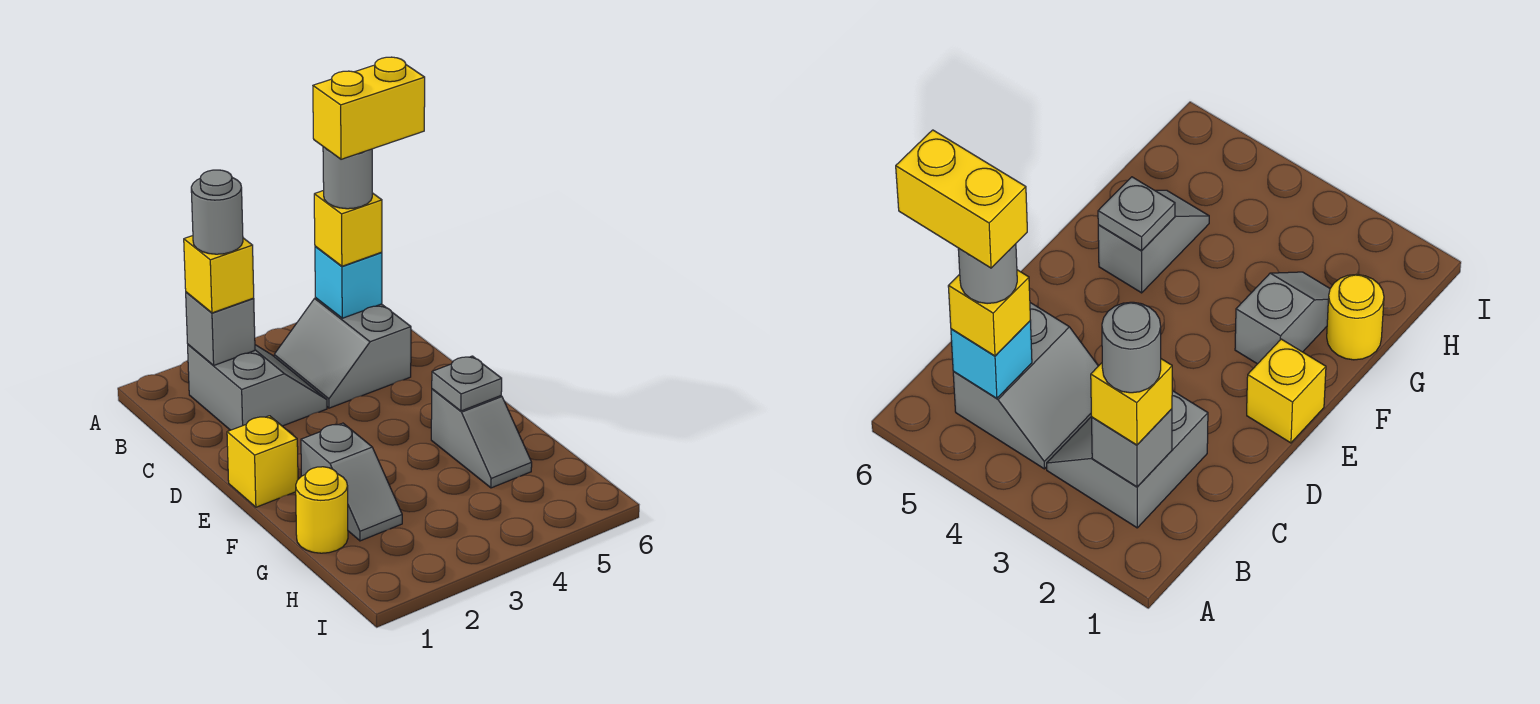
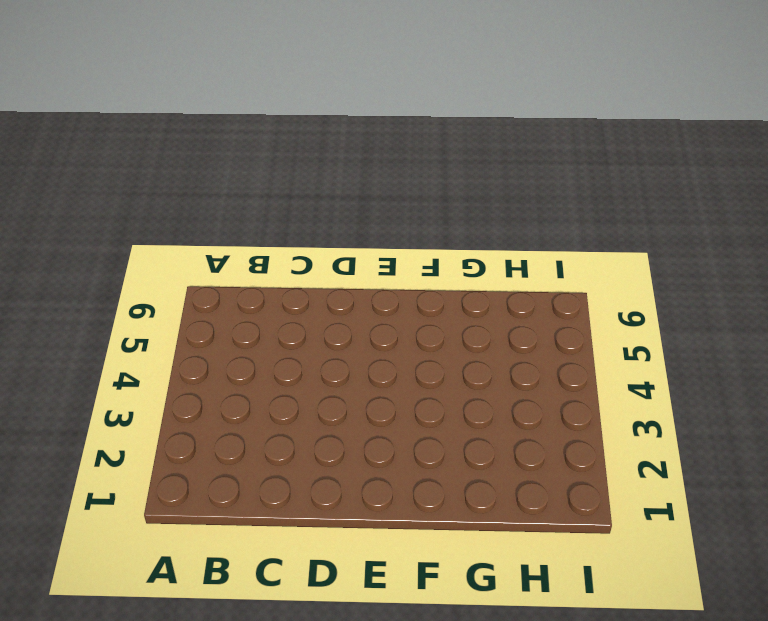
none -> grey 2x2 slope [188,345,327,430]
none -> grey 2x2 slope [274,298,411,408]
none -> yellow 1x1 brick [227,416,298,507]

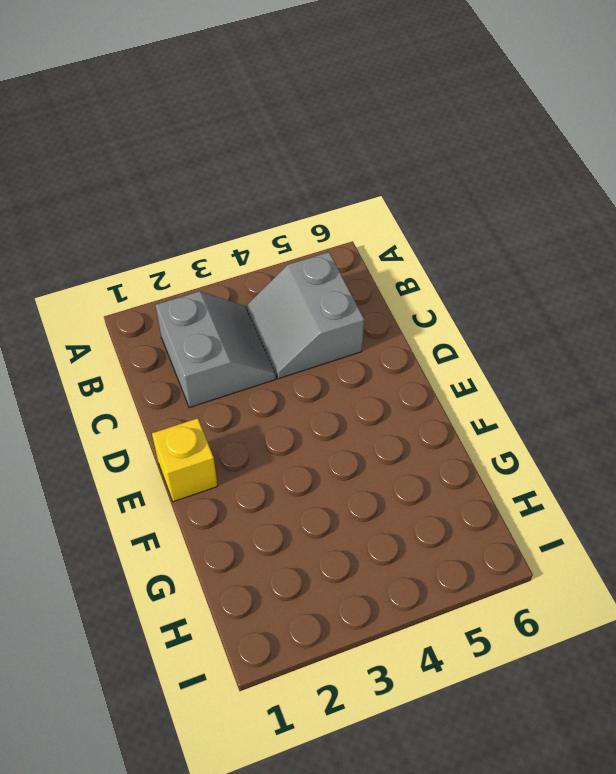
none -> grey 1x2 slope [301,423,402,541]
none -> grey 1x2 slope [431,389,532,488]
none -> yellow 1x1 round brick [296,467,348,553]

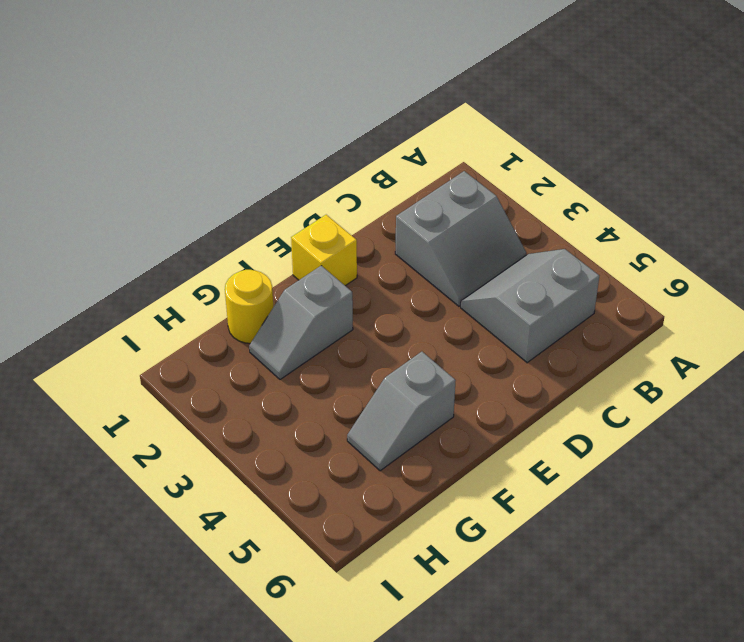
none -> grey 1x1 brick [186,292,255,366]
none -> cyan 1x1 brick [315,246,382,318]
none -> grey 1x1 plate [432,356,502,411]

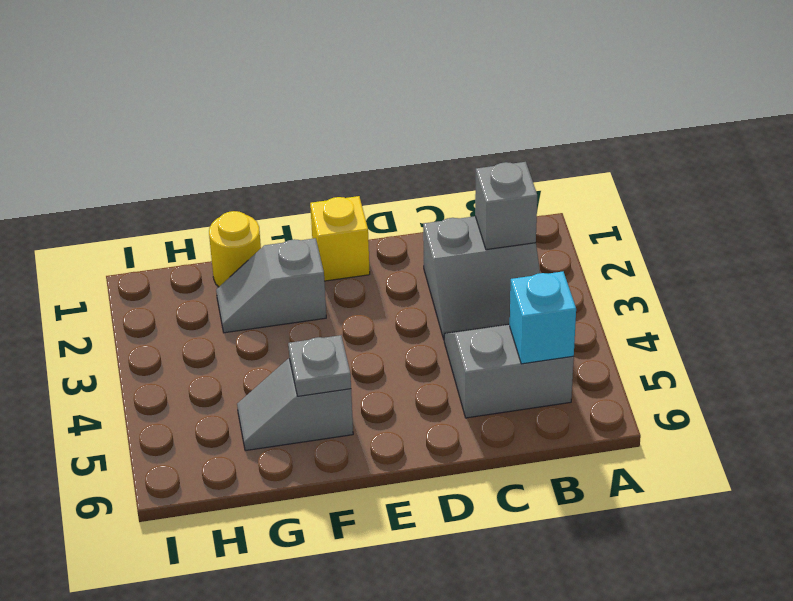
none -> yellow 1x1 brick [184,236,254,313]
none -> yellow 1x1 brick [314,190,382,266]
none -> grey 1x1 round brick [191,170,243,254]

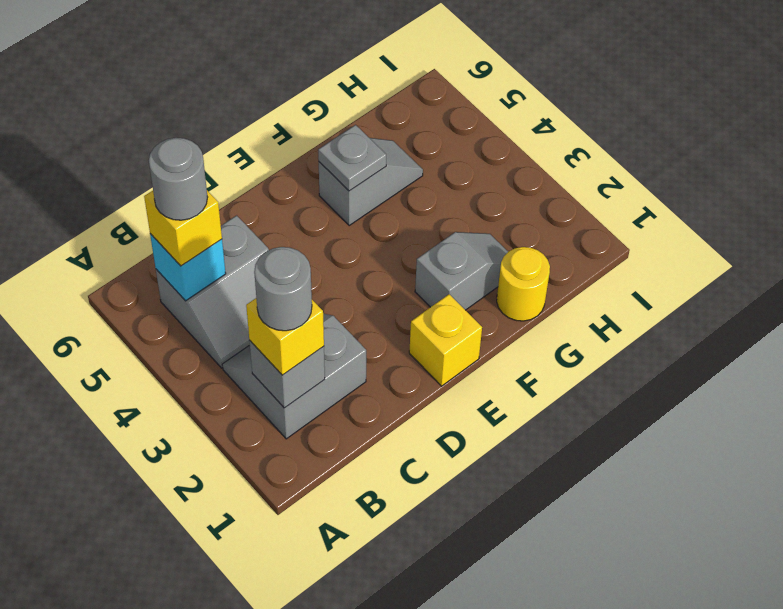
none -> yellow 1x2 brick [313,57,425,159]

